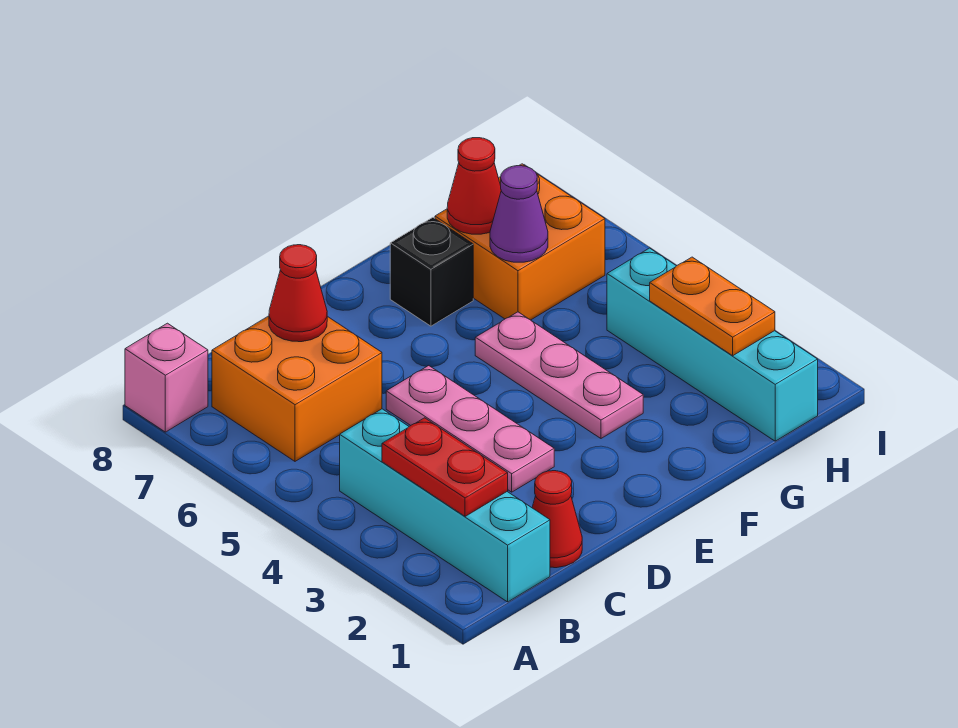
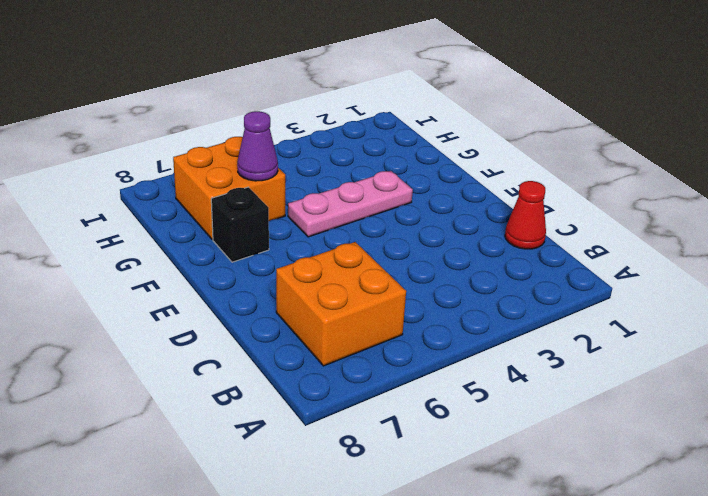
none -> pink 1x1 brick [125,323,208,432]
none -> cyan 1x4 brick [340,409,550,602]
none -> pink 1x3 plate [386,366,554,492]

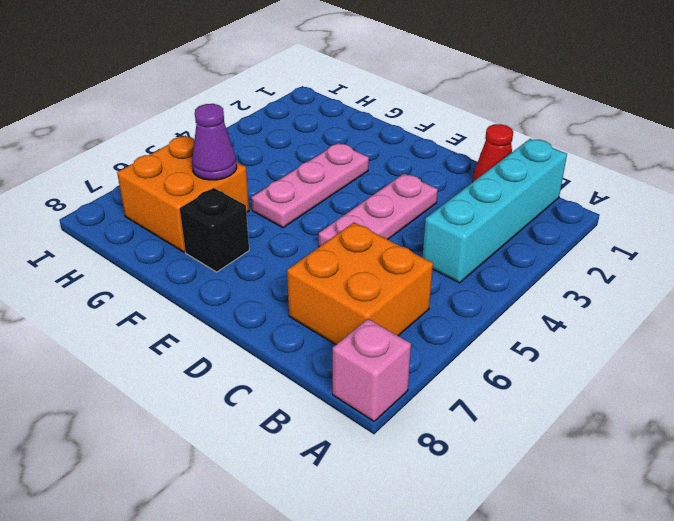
none -> cyan 1x4 brick [607,248,818,441]
none -> red 1x2 plate [382,418,508,516]
none -> red 1x1 cone [269,245,327,342]

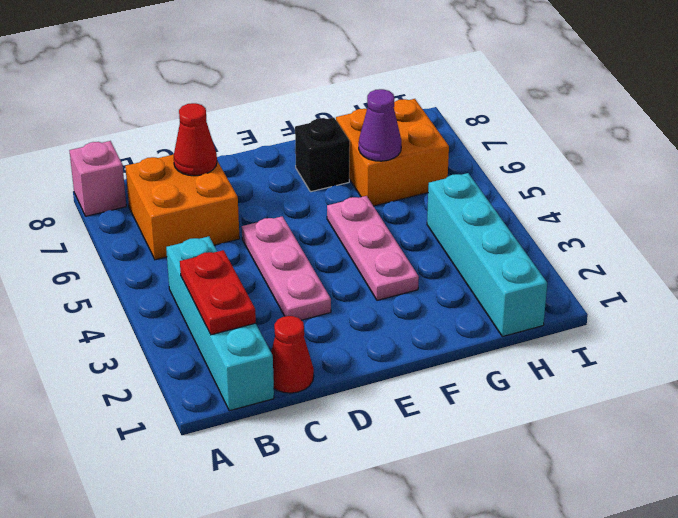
none -> red 1x1 cone [447,138,501,234]
none -> orange 1x2 plate [650,257,775,356]

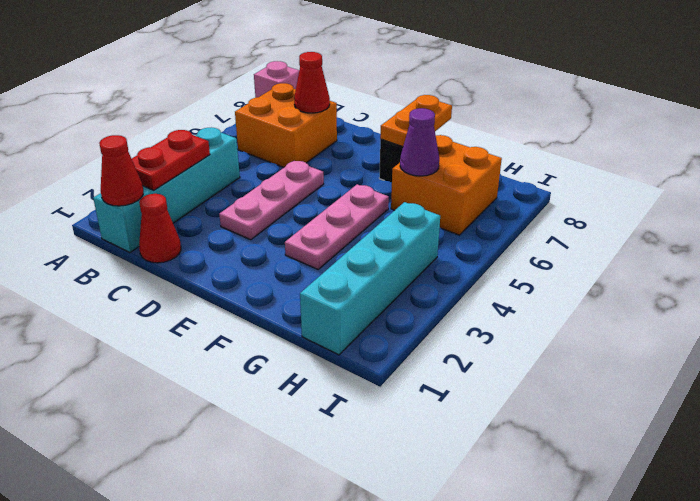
red 1x1 cone [99,135,143,206] -> red 1x1 cone moved to [447,138,501,234]
orange 1x2 plate [380,95,452,147] -> orange 1x2 plate moved to [650,257,775,356]

